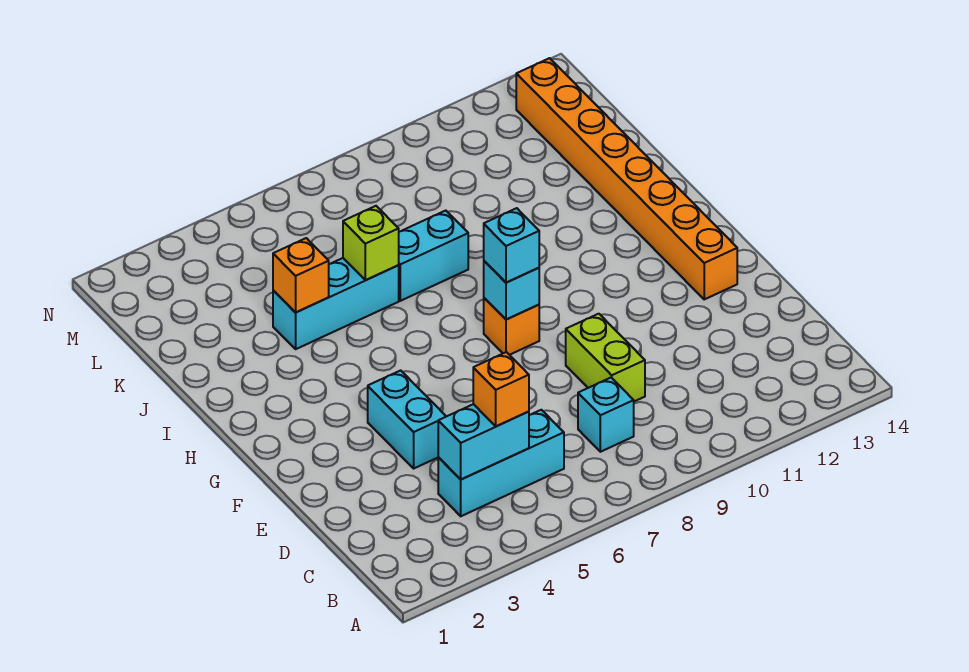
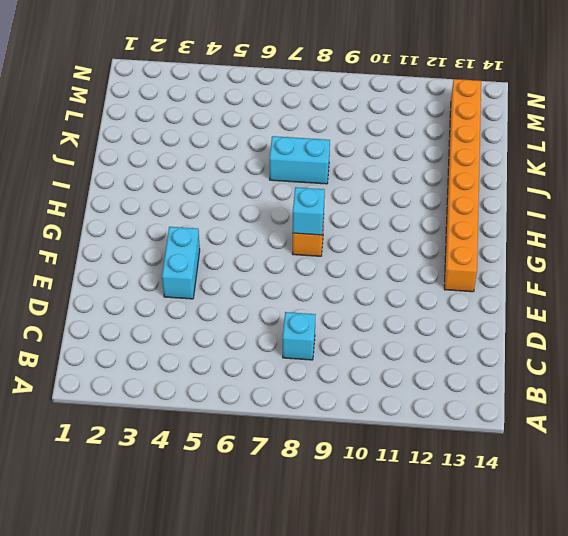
none -> cyan 1x3 brick [438,410,564,516]
none -> lime 1x2 brick [566,314,645,401]
none -> cyan 1x3 brick [273,258,399,349]

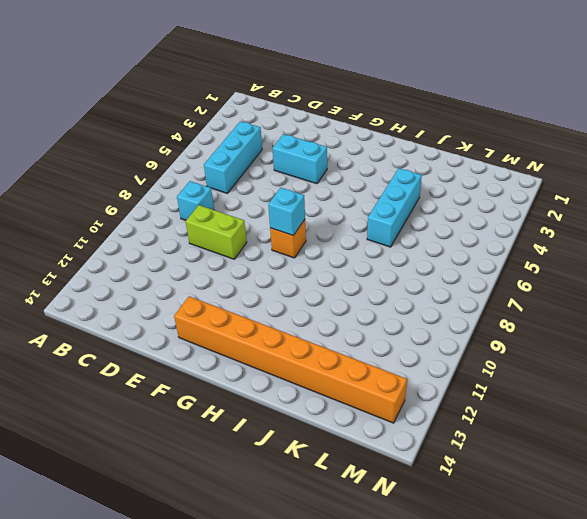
none -> cyan 1x2 brick [398,211,468,301]
none -> cyan 1x2 brick [438,404,529,479]
none -> orange 1x1 brick [273,238,329,313]

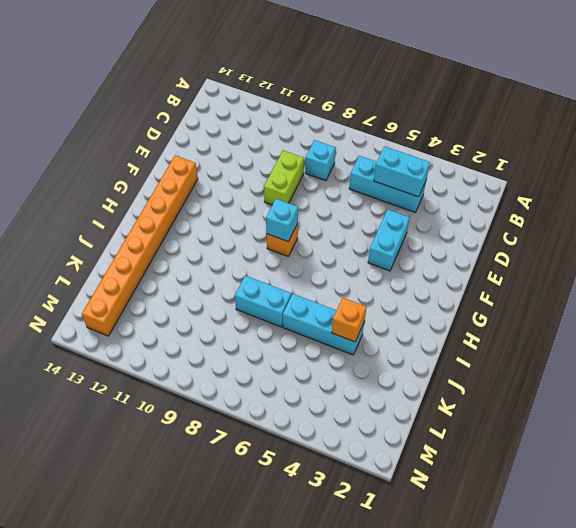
none -> lime 1x1 brick [343,206,399,280]
none -> orange 1x1 brick [473,352,529,426]
none -> cyan 1x1 brick [484,208,539,282]

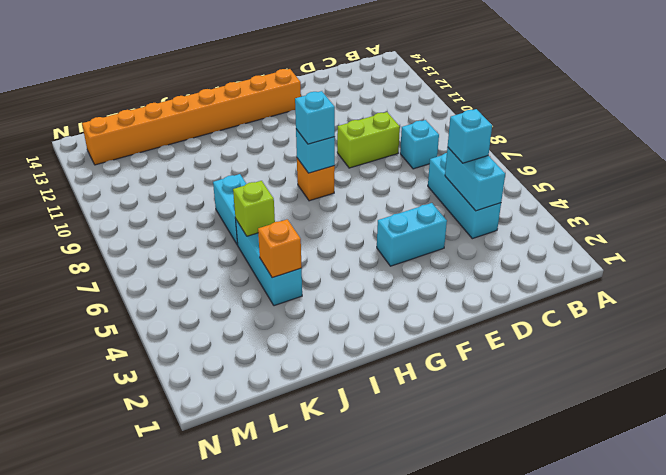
cyan 1x1 brick [448,109,492,163] -> orange 1x1 brick [473,352,529,426]

